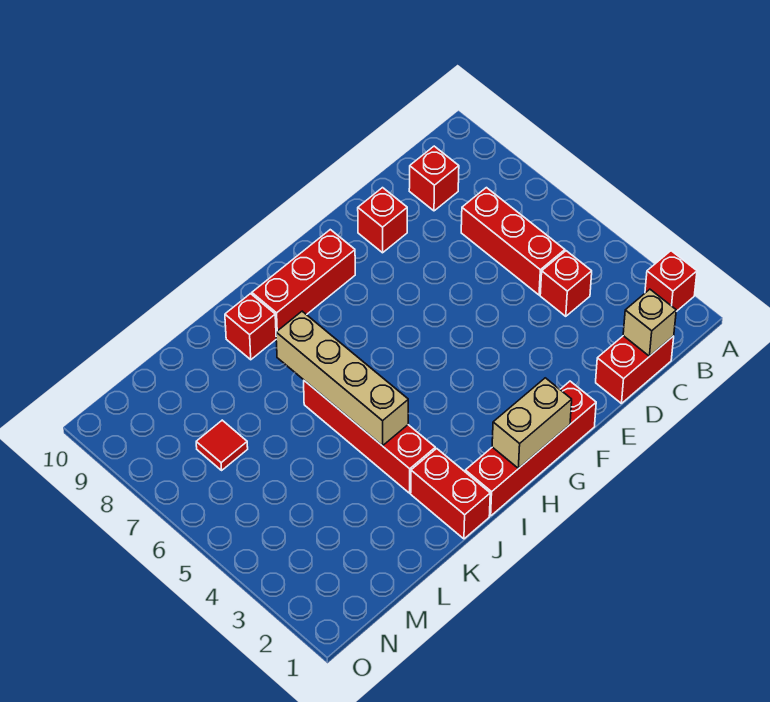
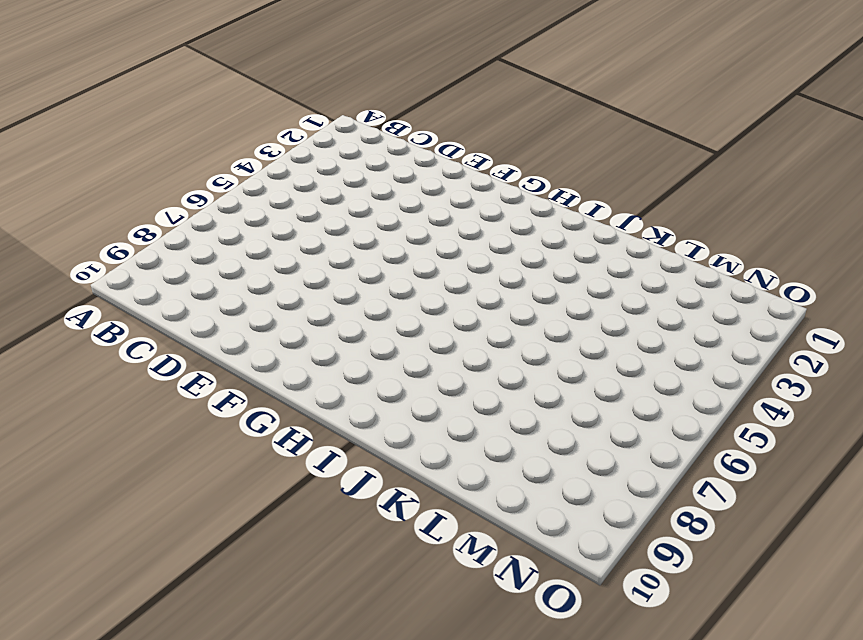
none -> red 1x1 brick [645,251,697,312]
none -> red 1x2 brick [596,336,674,404]
none -> red 1x1 brick [540,251,592,316]

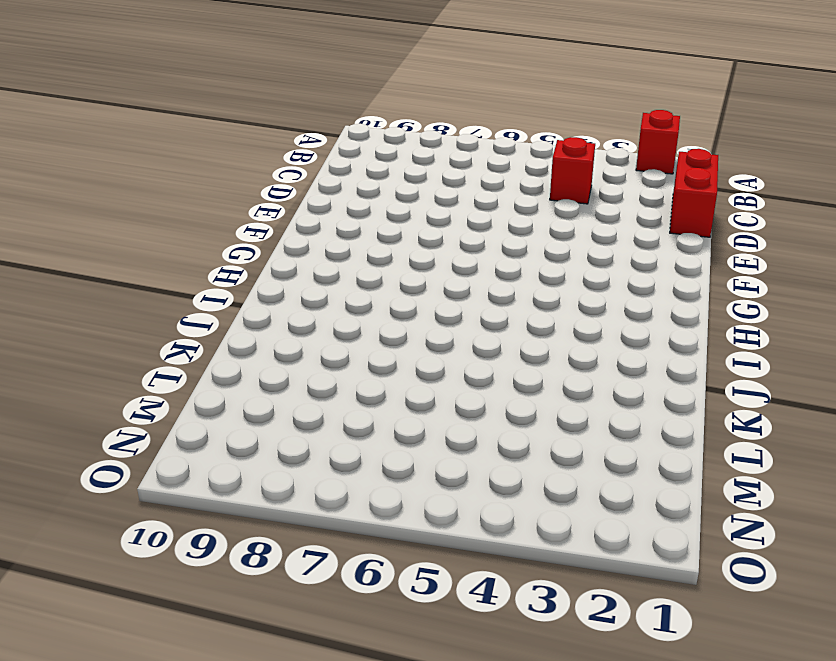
none -> red 1x3 brick [461,188,565,295]
none -> red 1x1 brick [409,146,459,211]
none -> red 1x1 brick [358,188,407,253]

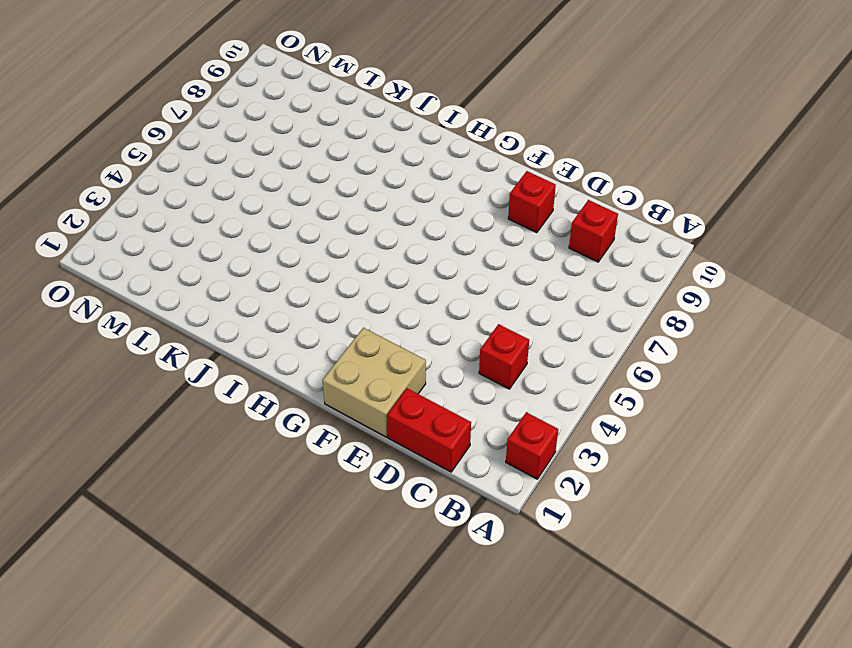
tan 2x2 brick [323,328,426,437] -> red 1x4 brick [465,381,596,516]
none -> red 1x3 brick [461,188,565,295]
none -> red 1x3 brick [252,230,355,332]
none -> red 1x2 brick [411,449,490,539]

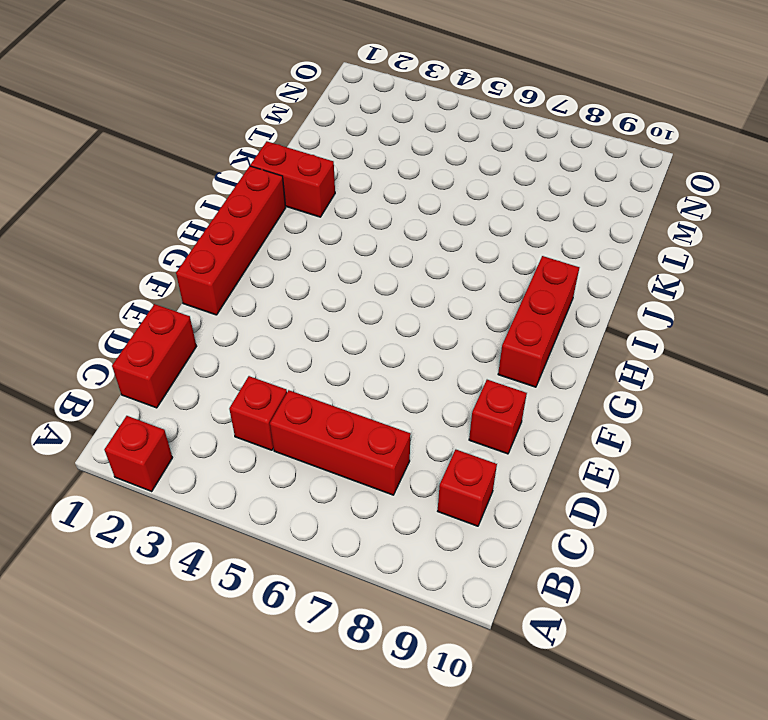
none -> red 1x4 brick [304,381,435,493]
none -> red 1x1 brick [225,294,276,360]
none -> red 1x1 tile [196,420,248,470]

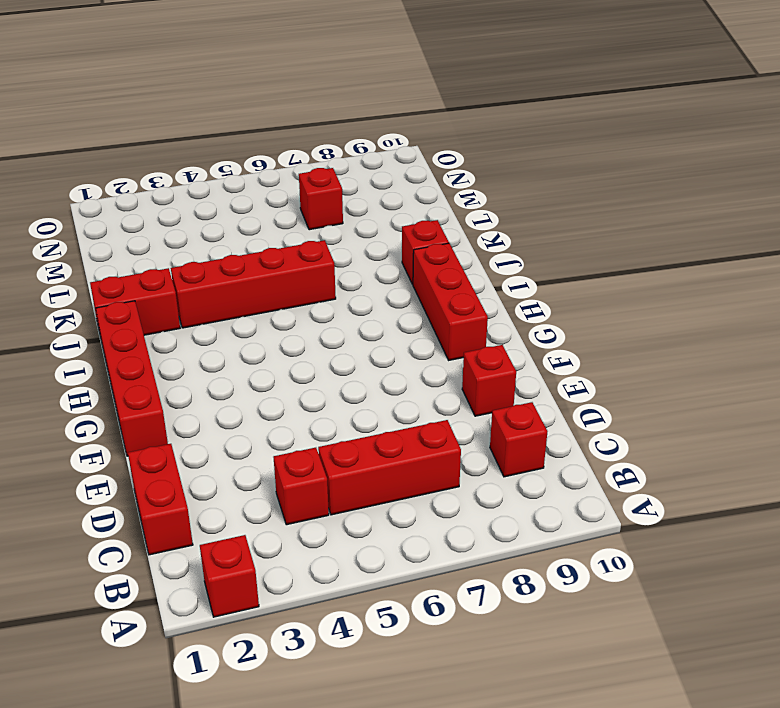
red 1x1 brick [299,168,343,230] -> red 1x1 tile [196,420,248,470]
none -> tan 1x1 brick [623,289,676,356]
none -> tan 1x2 brick [492,378,572,469]
none -> tan 1x4 brick [276,311,408,446]

